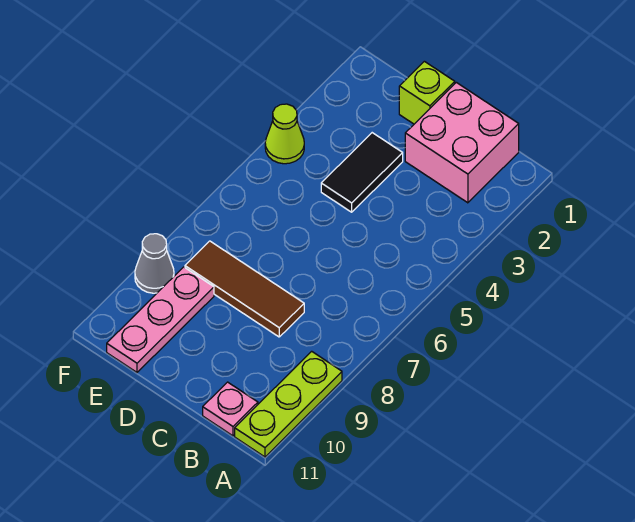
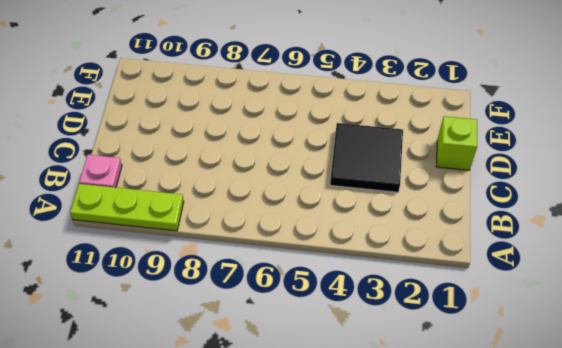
black 2x2 tile [330,123,403,192] -> black 1x2 tile [321,133,403,212]
none -> pink 2x2 brick [405,82,519,203]
none -> brown 1x3 tile [185,241,304,337]

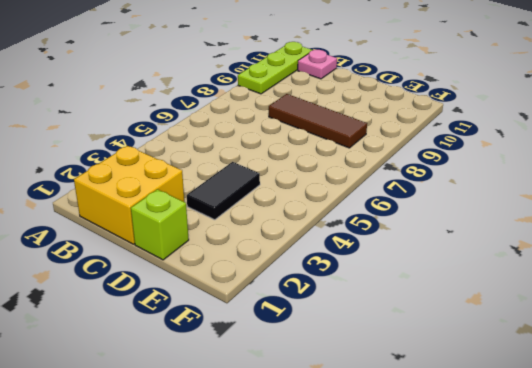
yellow 2x2 brick [74,146,184,244] -> pink 2x2 brick [405,82,519,203]
none -> pink 1x3 plate [107,267,214,372]
none -> lime 1x1 cone [265,104,304,164]

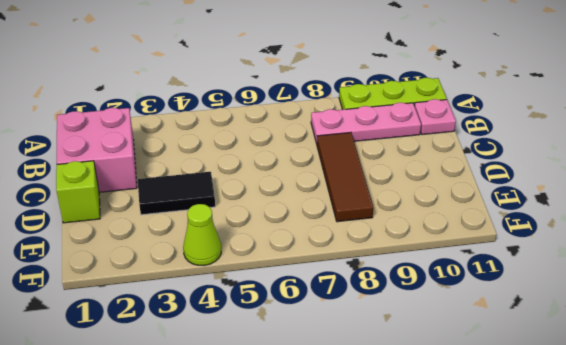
pink 1x3 plate [311,103,421,144] -> pink 1x3 plate moved to [107,267,214,372]
none -> grey 1x1 cone [135,234,174,293]

